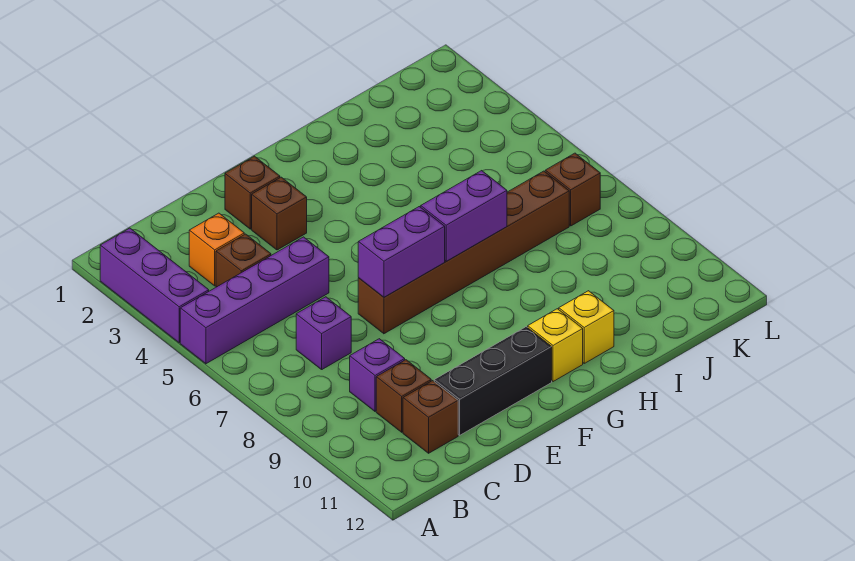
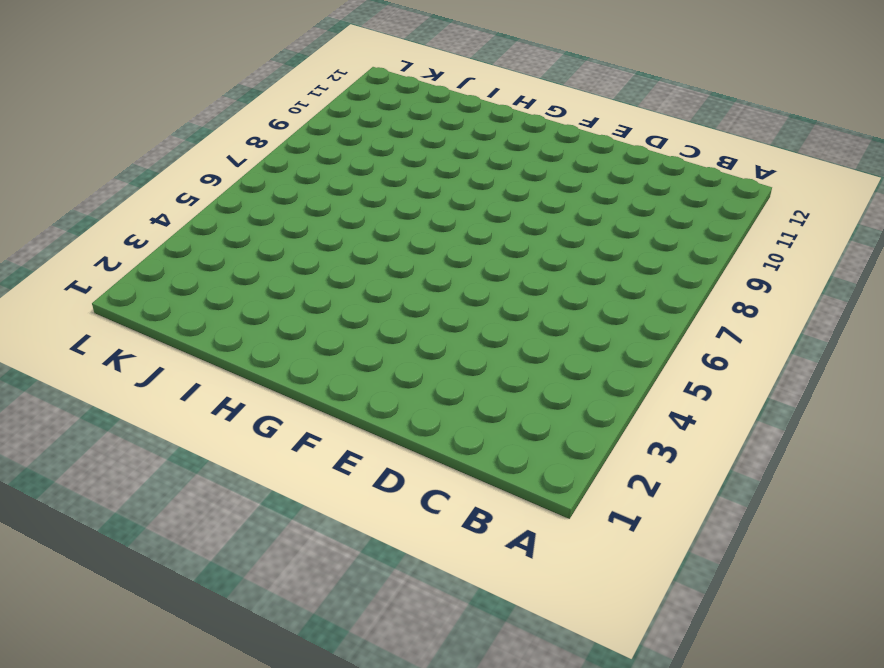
none -> purple 1x3 brick [100,228,209,343]
none -> purple 1x4 brick [180,237,329,364]
none -> orange 1x1 brick [189,213,244,286]

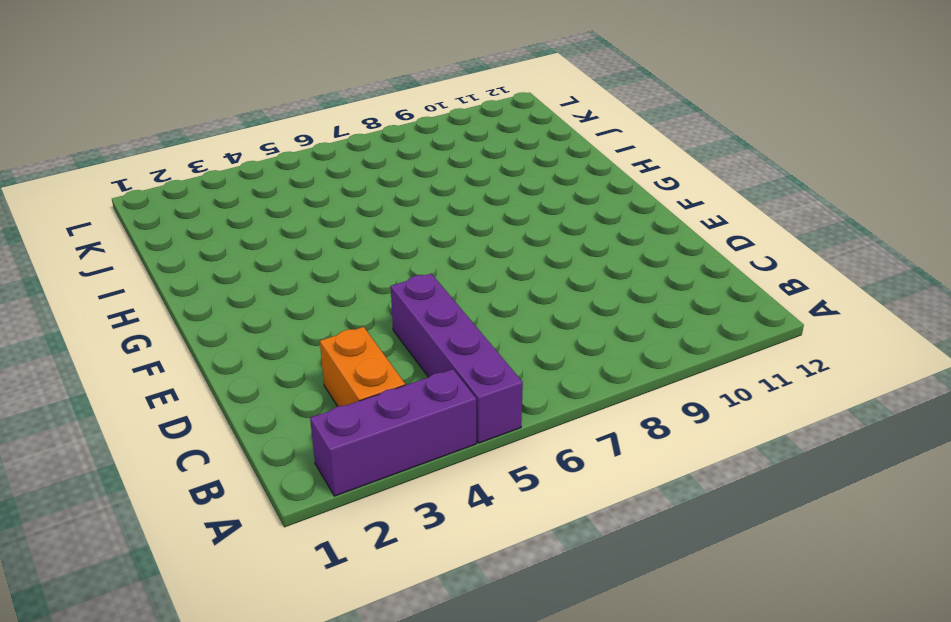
orange 1x2 brick [320,327,405,406] -> orange 1x1 brick [189,213,244,286]
none -> brown 1x1 brick [216,234,271,287]
none -> purple 1x1 brick [296,297,351,369]
none -> purple 1x1 brick [350,339,405,411]

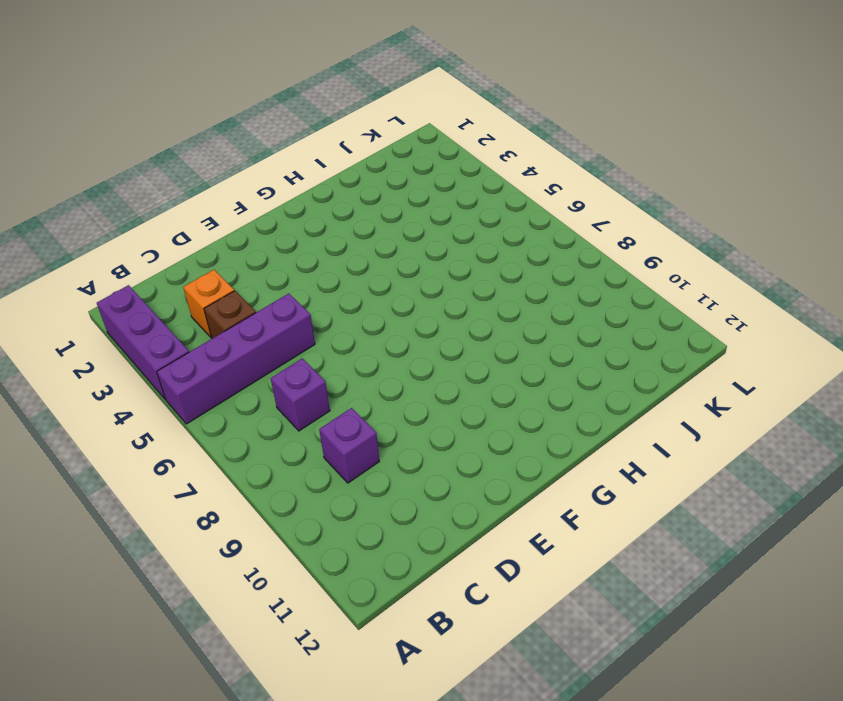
none -> brown 1x1 brick [376,360,431,432]
none -> brown 1x1 brick [403,381,458,453]
none -> black 1x3 brick [434,327,552,435]

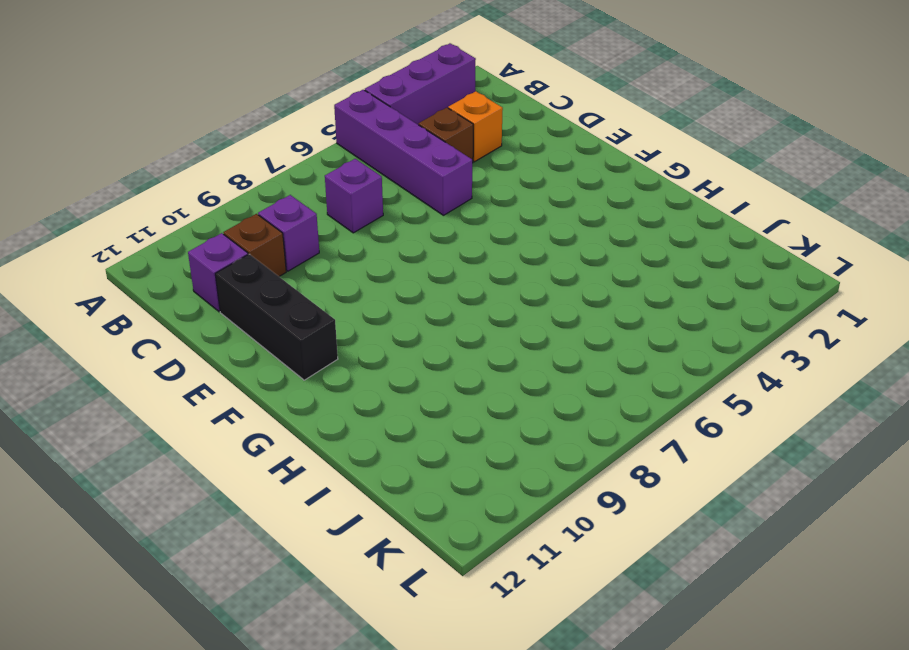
purple 1x1 brick [188,233,248,312] -> brown 1x1 brick [403,381,458,453]
none -> brown 1x1 brick [225,156,280,229]
none -> brown 1x1 brick [252,177,307,250]
none -> brown 1x6 brick [358,171,569,334]

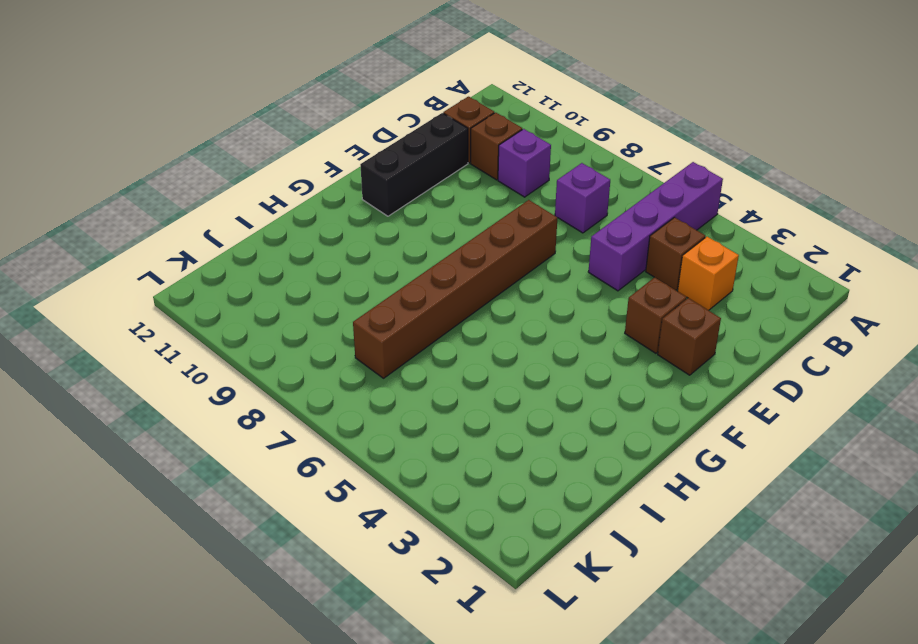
none -> purple 1x3 brick [100,228,209,343]
none -> yellow 1x1 brick [528,309,583,382]
none -> yellow 1x1 brick [559,291,614,363]

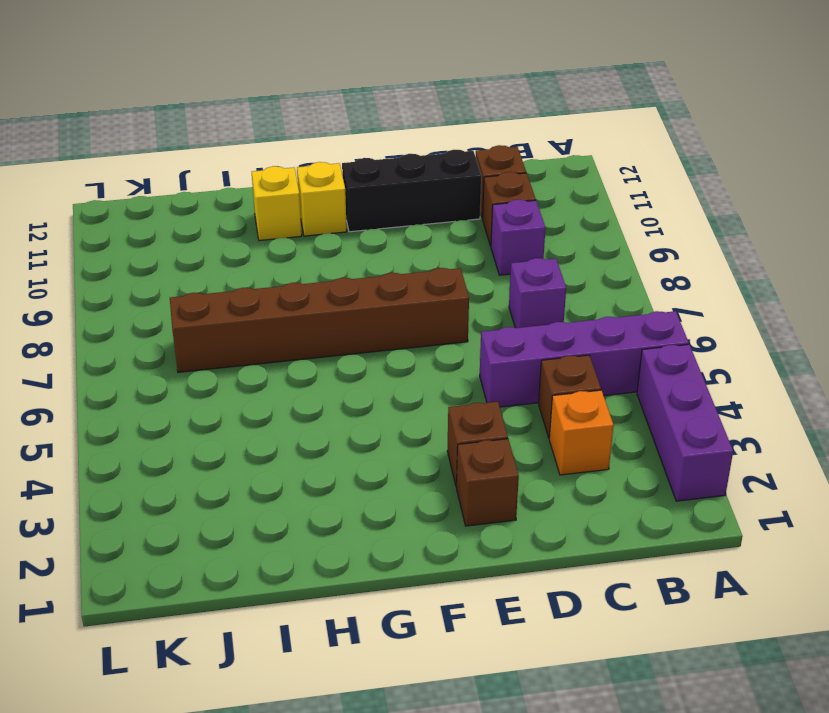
none -> brown 1x1 brick [545,153,600,226]
none -> purple 1x2 brick [358,207,445,297]
none -> purple 1x2 brick [421,171,507,261]

